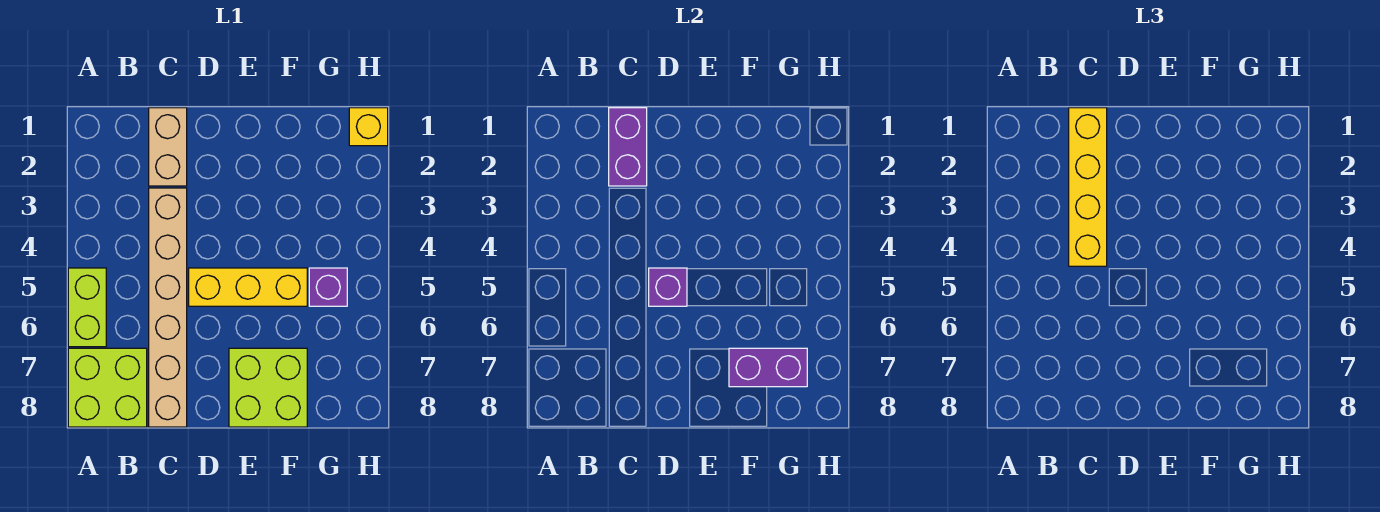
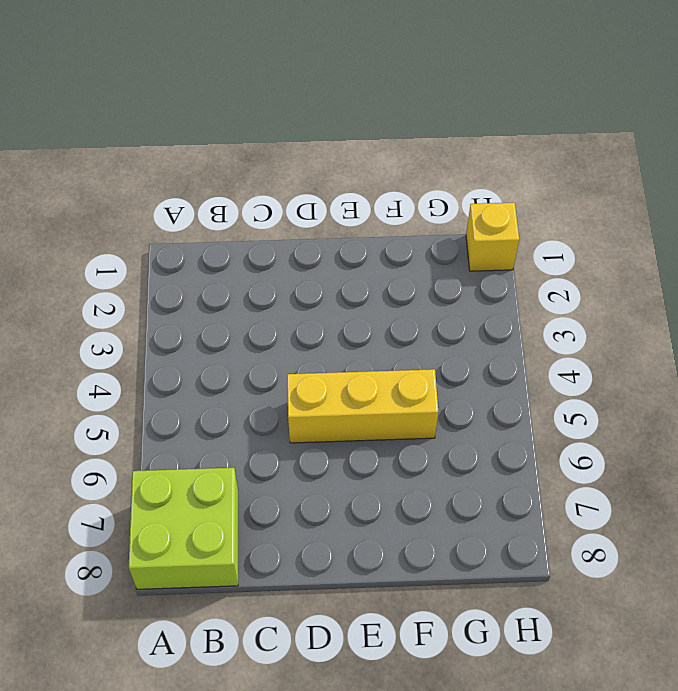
none -> lime 1x2 brick [68,268,106,347]
none -> tan 1x2 brick [149,108,187,186]
none -> tan 1x6 brick [149,188,187,427]

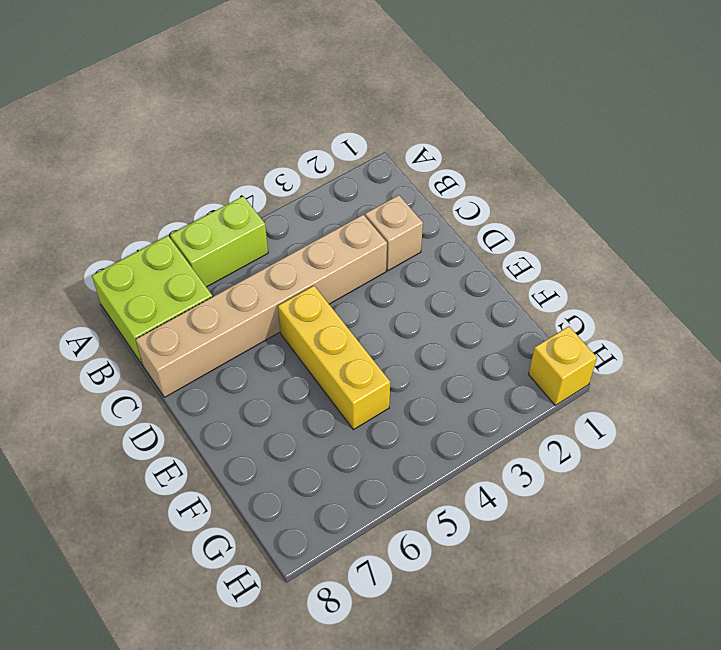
tan 1x1 brick [365,195,423,271] -> tan 1x2 brick [149,108,187,186]
none -> lime 2x2 brick [229,348,307,427]
none -> purple 1x1 brick [309,268,347,306]
none -> purple 1x2 brick [609,108,647,186]

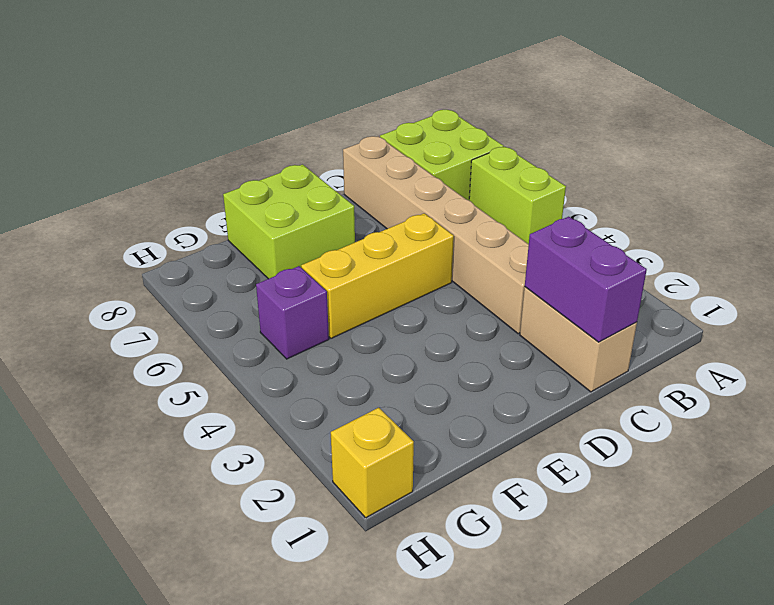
none -> purple 1x1 brick [649,268,687,306]
none -> purple 1x2 brick [729,348,807,387]
none -> yellow 1x4 brick [1069,108,1107,266]

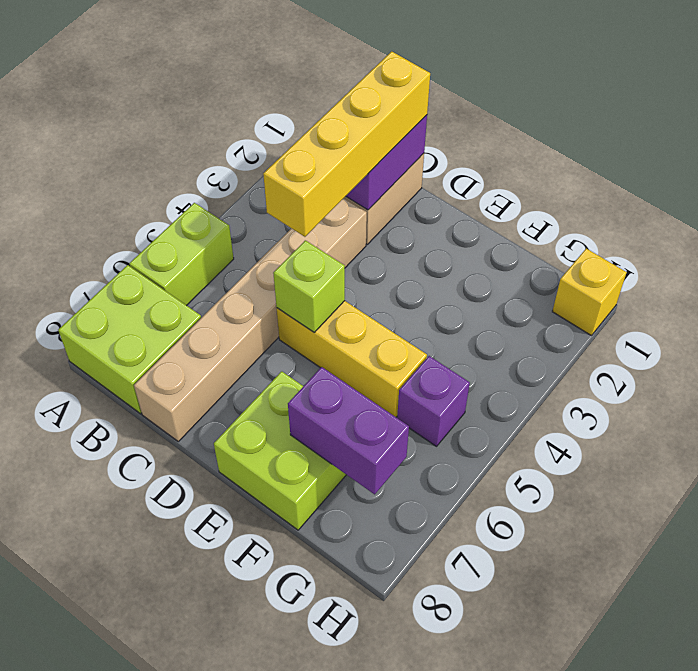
lime 1x1 brick [273,240,345,332] -> purple 1x1 brick [649,268,687,306]

